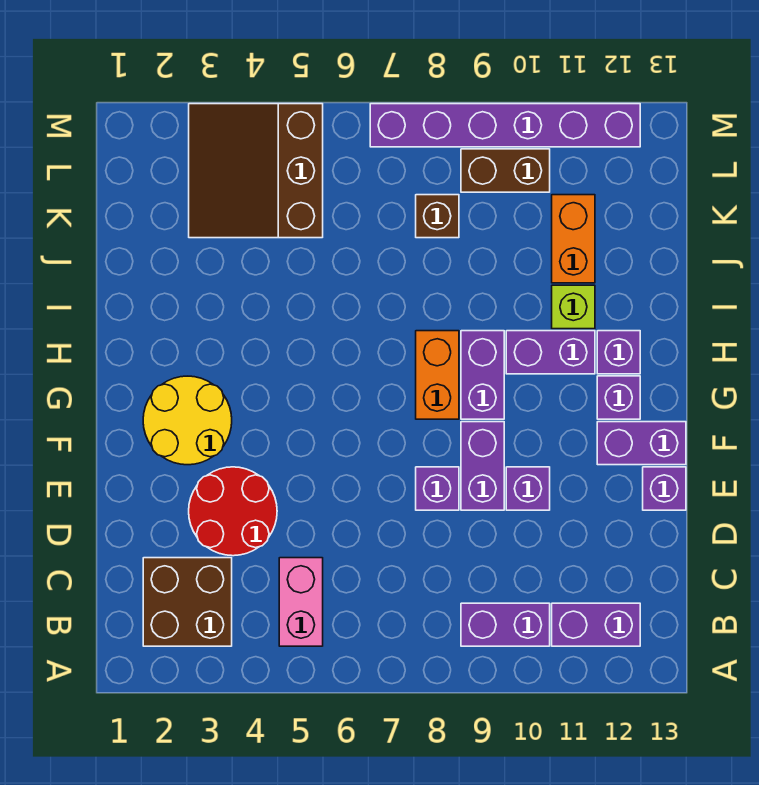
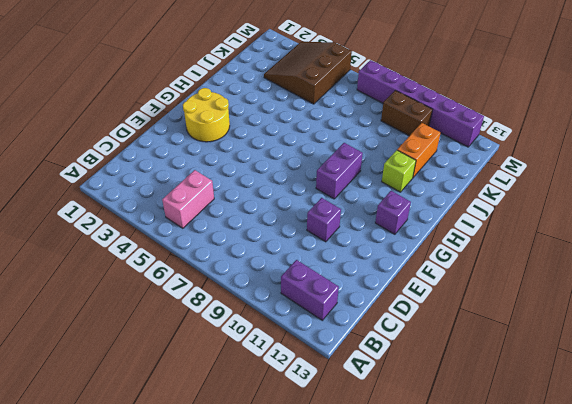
none -> brown 2x2 brick [143,558,232,646]
none -> purple 1x2 brick [461,603,550,646]
none -> red 2x2 round brick [189,467,277,556]

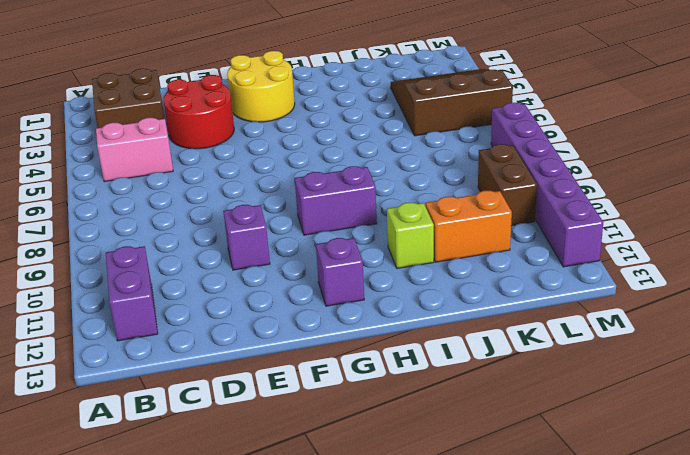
none -> purple 1x2 brick [461,603,550,646]
none -> purple 1x1 brick [416,467,459,510]
none -> purple 1x2 brick [461,422,504,510]

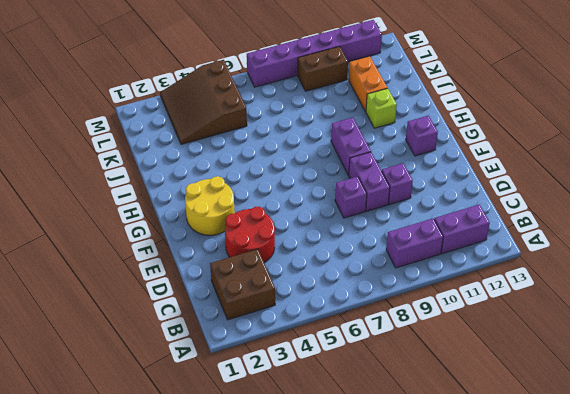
none -> pink 1x2 brick [279,558,323,646]
none -> purple 1x1 brick [643,467,686,510]
none -> purple 1x2 brick [597,422,686,465]

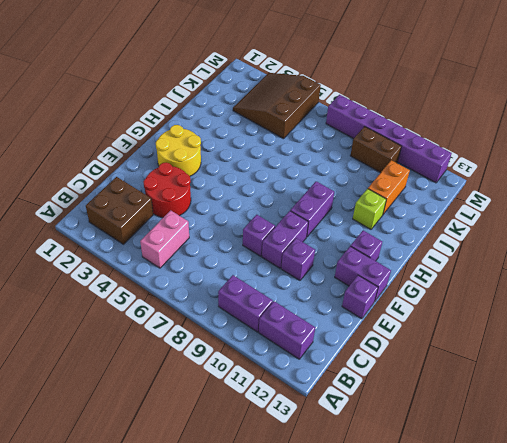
none -> orange 1x2 brick [416,331,459,419]
none -> purple 1x2 brick [506,331,595,374]
none -> purple 1x1 brick [597,331,640,374]

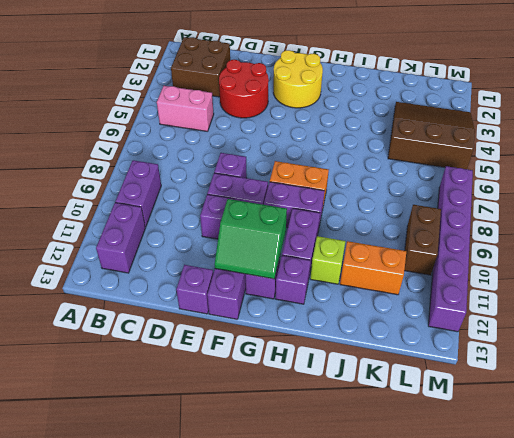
green 2x2 slope [215,199,287,279] -> none
none -> brown 1x1 brick [416,195,459,238]

